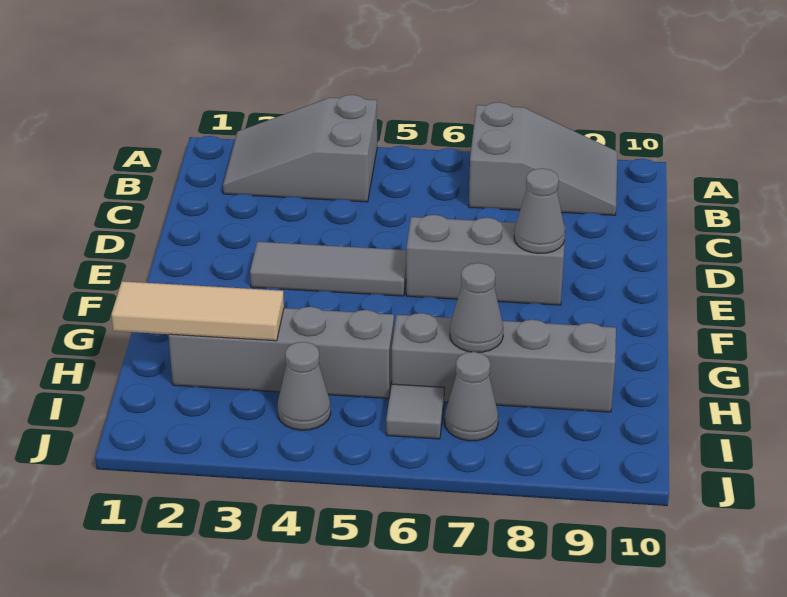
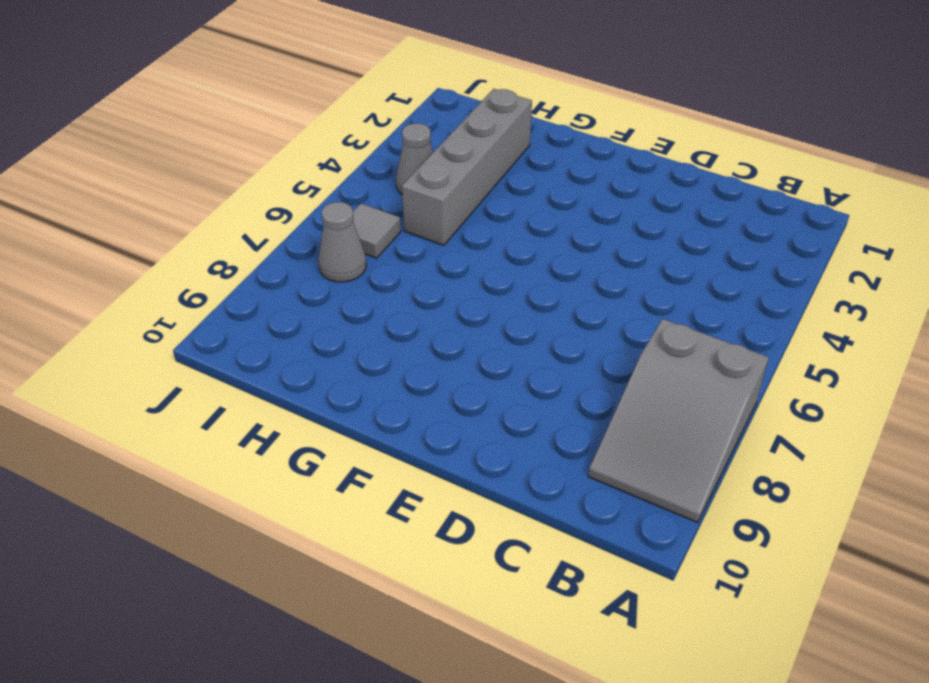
none -> grey 2x3 slope [223,95,377,202]
none -> grey 1x3 tile [250,242,406,296]
none -> grey 1x3 brick [406,215,565,305]

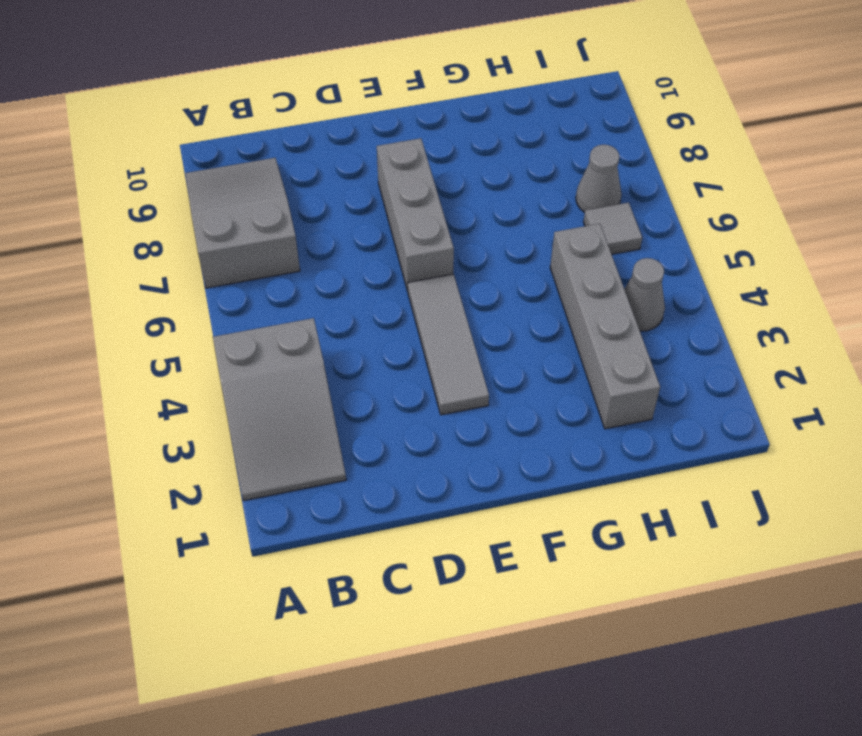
none -> grey 1x4 brick [392,313,616,412]
none -> grey 1x1 cone [514,168,565,254]
none -> tan 1x3 tile [111,281,284,341]

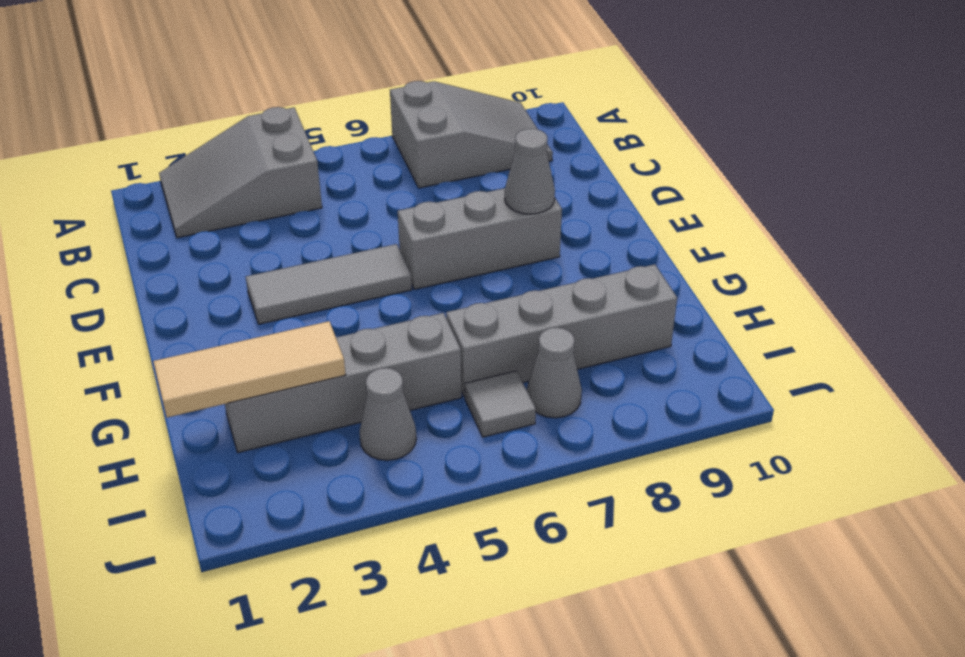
none -> grey 1x1 cone [450,263,503,352]

